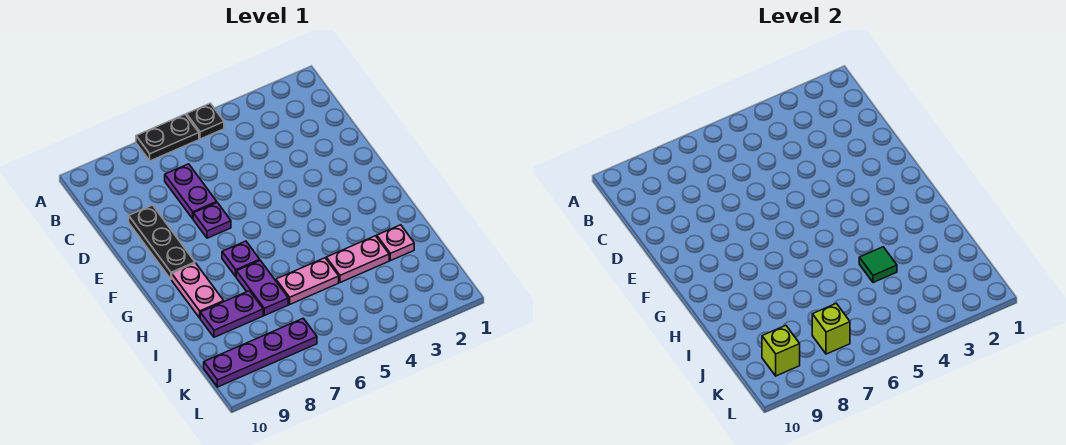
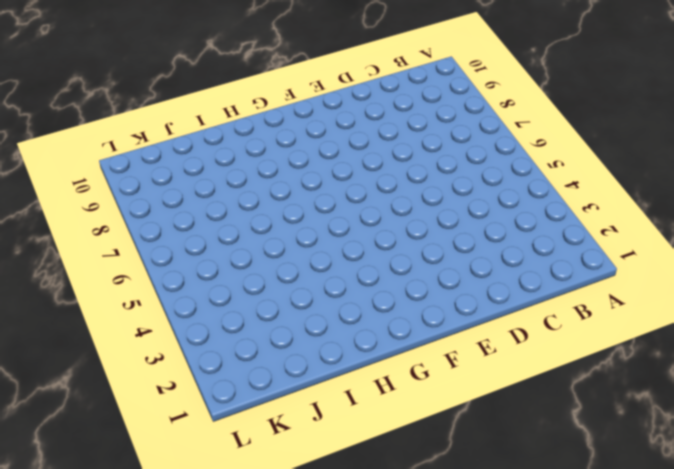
none -> black 1x1 plate [187,103,224,139]
none -> black 1x2 plate [136,115,199,161]
none -> purple 1x2 plate [165,164,217,219]

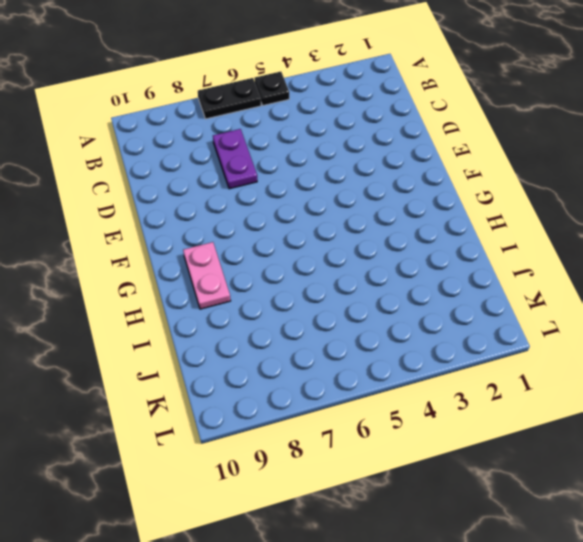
none -> black 1x3 plate [129,205,195,279]
none -> purple 1x1 plate [193,203,231,238]
none -> purple 1x1 plate [222,241,260,277]

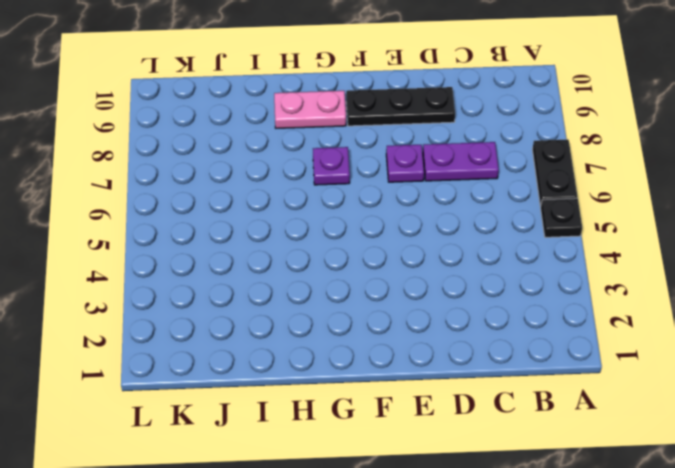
none -> purple 1x2 plate [236,260,288,315]
none -> pink 1x1 plate [377,225,414,261]
none -> pink 1x2 plate [326,236,389,283]

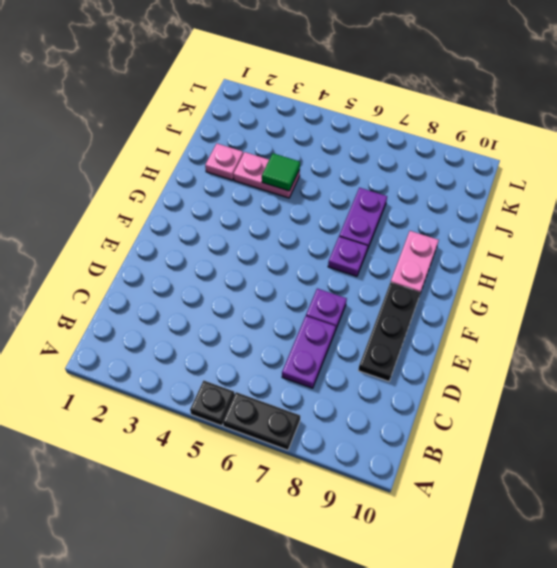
none -> pink 1x2 plate [276,258,339,304]
none -> purple 1x2 plate [200,291,263,337]
none -> purple 1x4 plate [204,318,317,387]

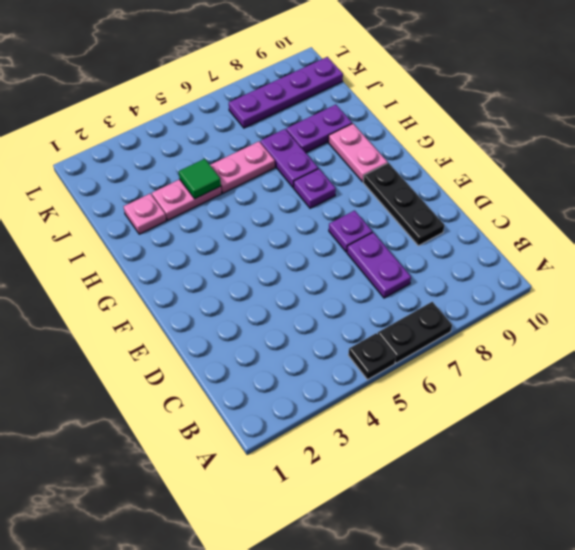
none -> lime 1x1 brick [812,303,850,354]
none -> lime 1x1 brick [762,325,800,376]

